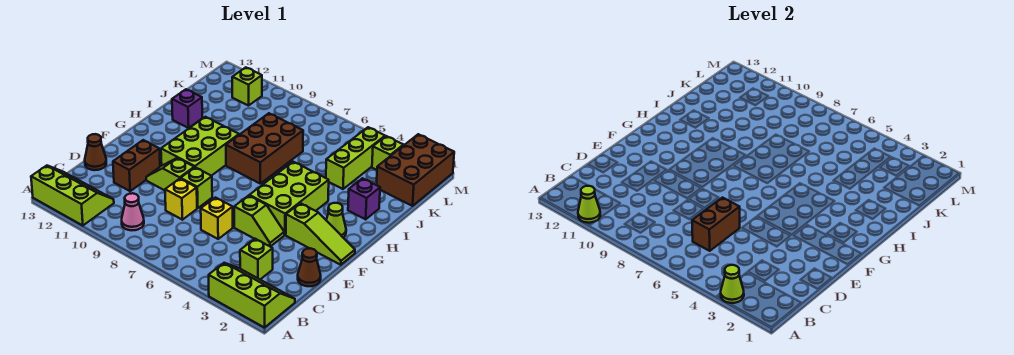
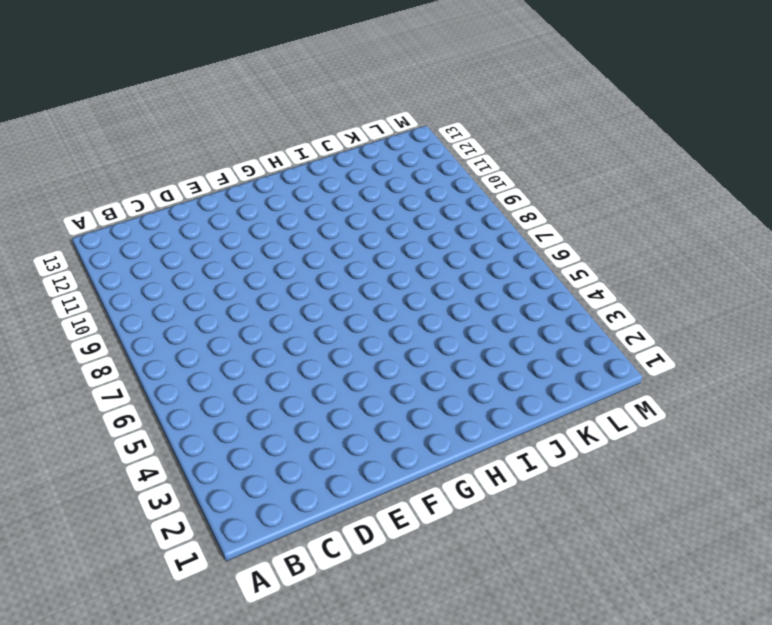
none -> lime 2x3 slope [209,263,295,328]
none -> lime 2x3 slope [31,166,114,226]
none -> pink 1x1 cone [122,193,144,230]

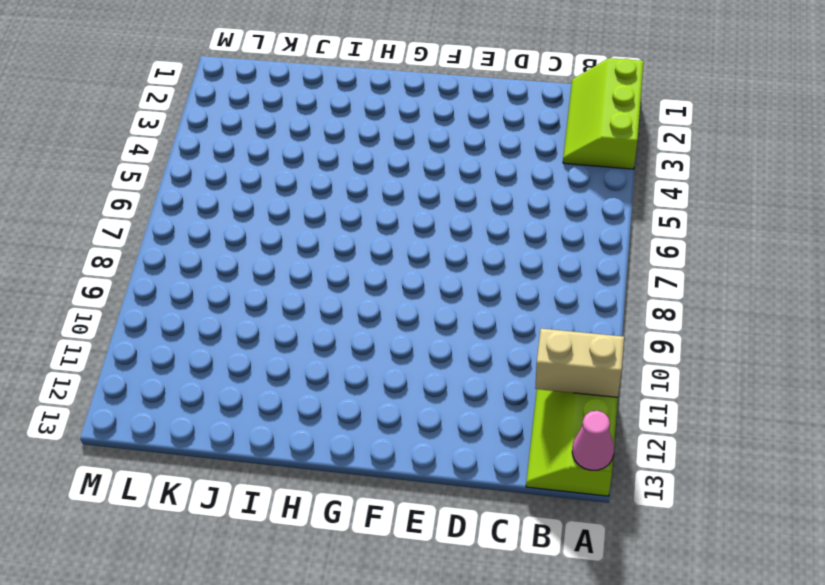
tan 1x2 brick [535,329,624,397] -> lime 1x1 cone [578,186,600,223]
pink 1x1 cone [572,411,614,470] -> pink 1x1 cone moved to [122,193,144,230]
none -> lime 1x1 brick [240,239,273,279]
none -> brown 1x1 cone [298,248,321,286]
none -> yellow 1x1 brick [201,198,233,239]

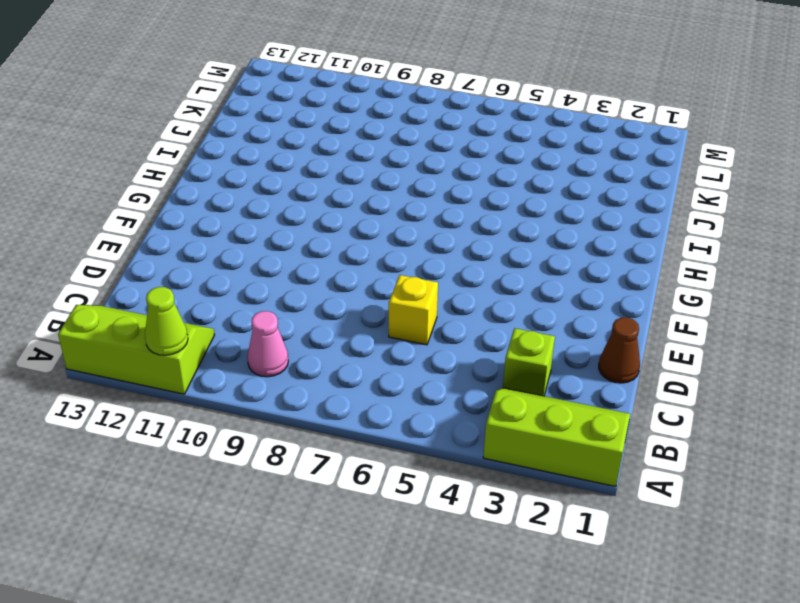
none -> yellow 1x1 brick [165,179,197,220]
none -> brown 1x2 brick [113,140,160,191]
none -> brown 1x1 cone [85,134,106,170]

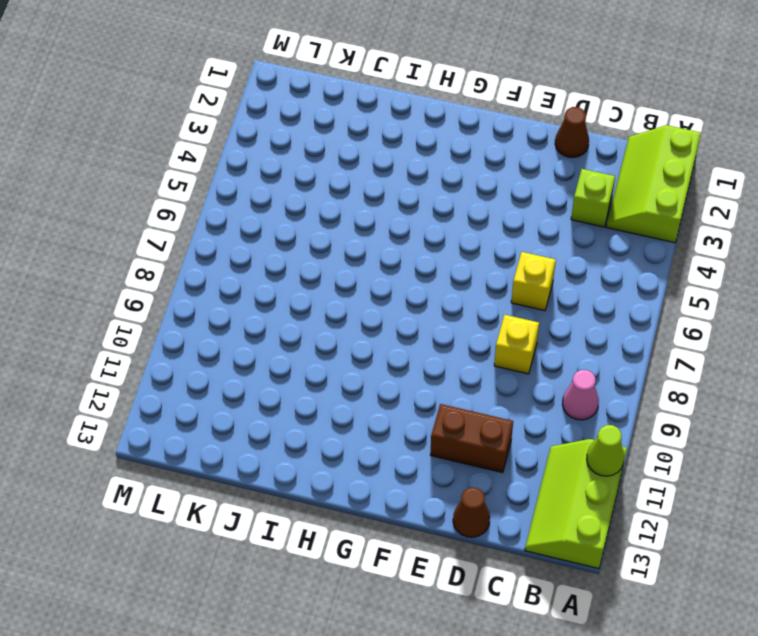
none -> lime 1x2 slope [234,196,284,247]
none -> lime 1x1 brick [181,167,212,208]
none -> lime 1x2 slope [146,158,194,190]

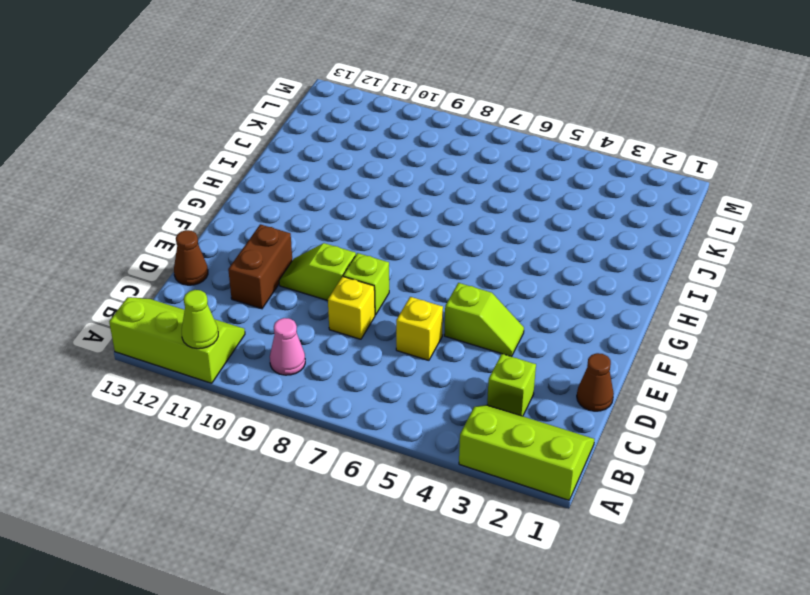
none -> lime 1x3 slope [286,203,355,265]
none -> lime 2x3 brick [249,162,329,235]
none -> lime 2x3 brick [161,117,239,176]

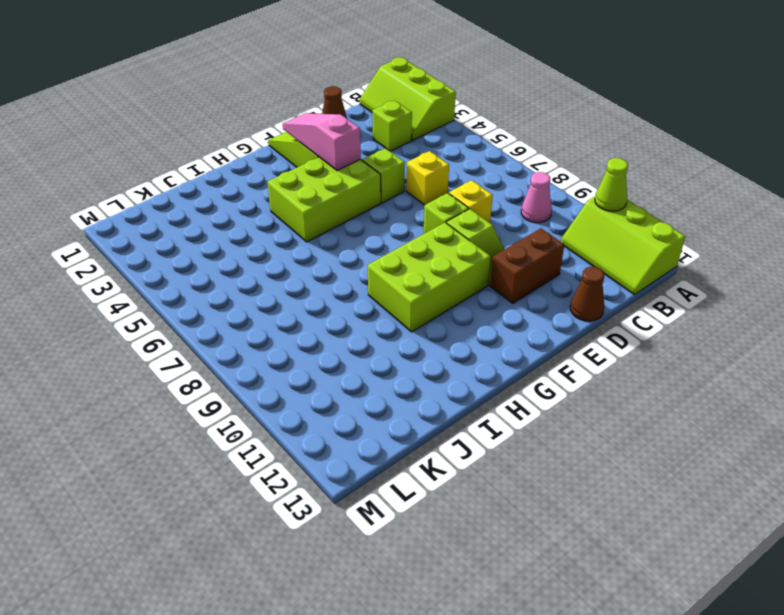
pink 1x3 slope [283,113,361,171] -> none
none -> lime 1x1 cone [326,203,346,238]
none -> brown 2x3 brick [226,113,303,183]
none -> purple 1x1 brick [348,178,380,219]

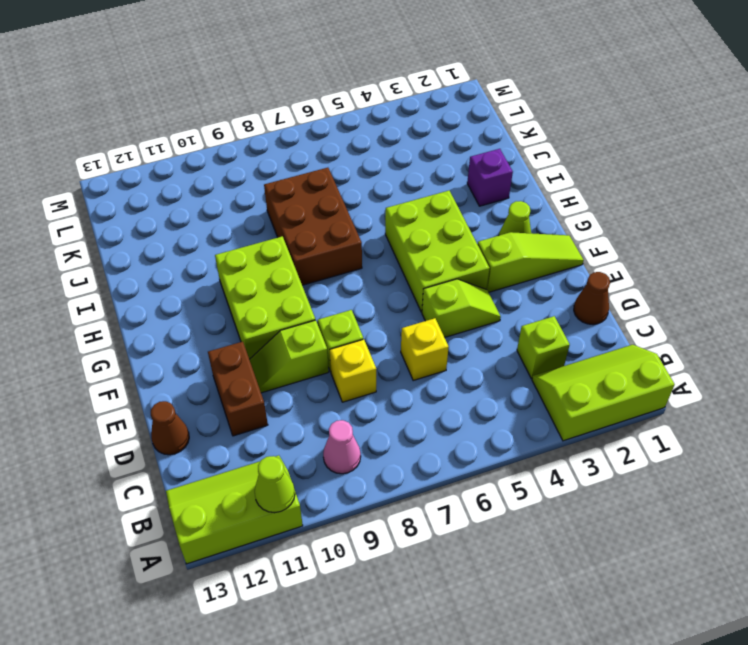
none -> purple 1x1 brick [172,89,202,128]
none -> lime 1x3 brick [326,127,385,189]
none -> brown 2x3 brick [376,134,454,206]

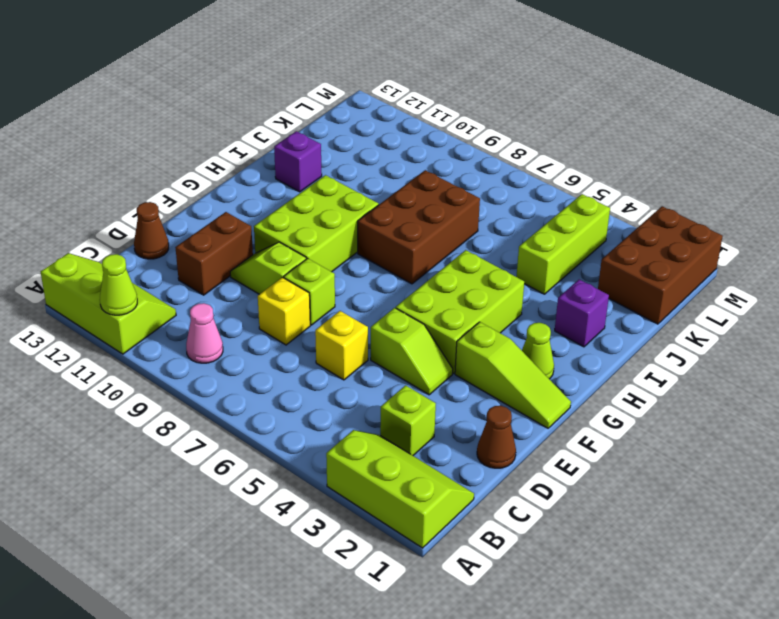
none -> lime 1x1 brick [372,136,404,170]
none -> lime 1x1 brick [232,67,262,106]
none -> lime 1x1 cone [721,265,744,303]

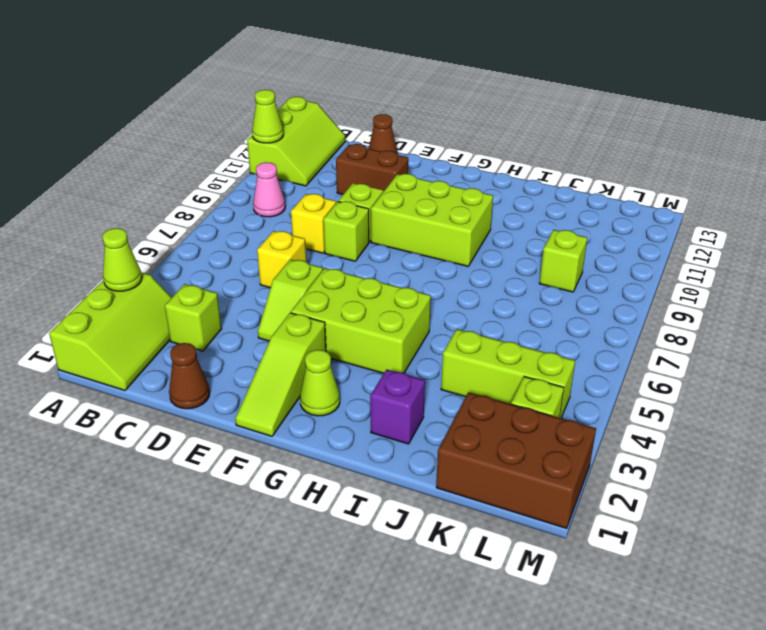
lime 1x1 brick [539,230,587,292] -> lime 1x1 brick moved to [232,67,262,106]
none -> brown 2x3 brick [226,113,303,183]
none -> purple 1x1 brick [172,89,202,128]
none -> brown 1x2 brick [692,198,740,251]

